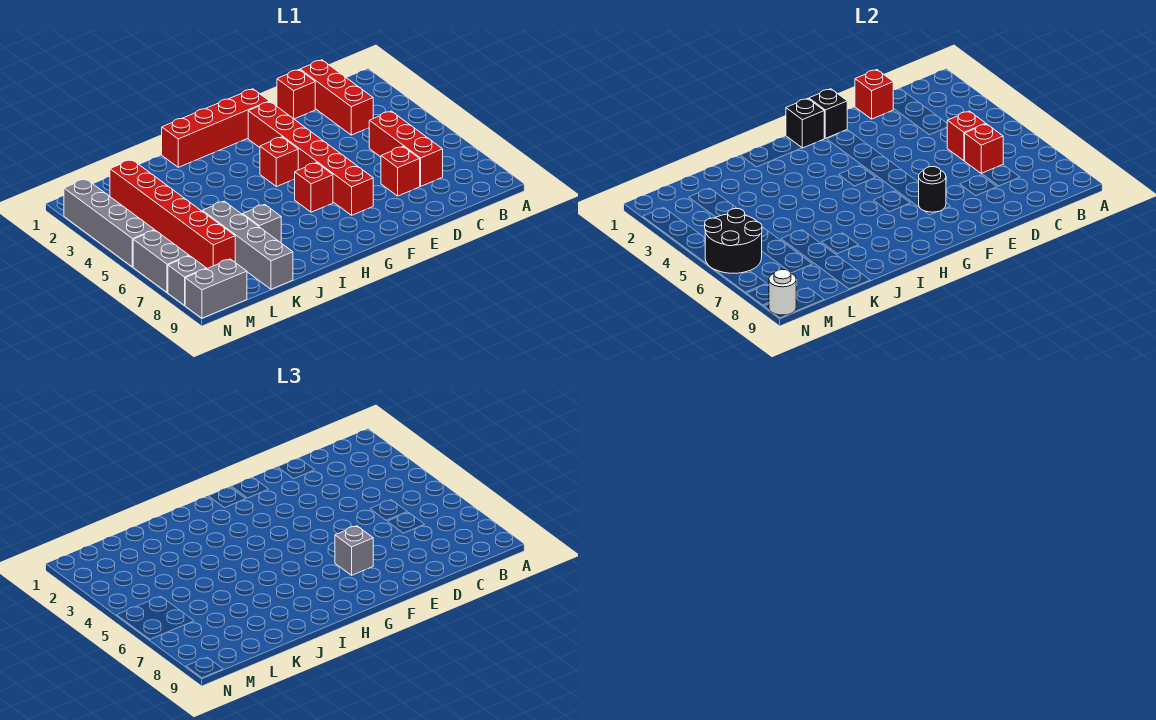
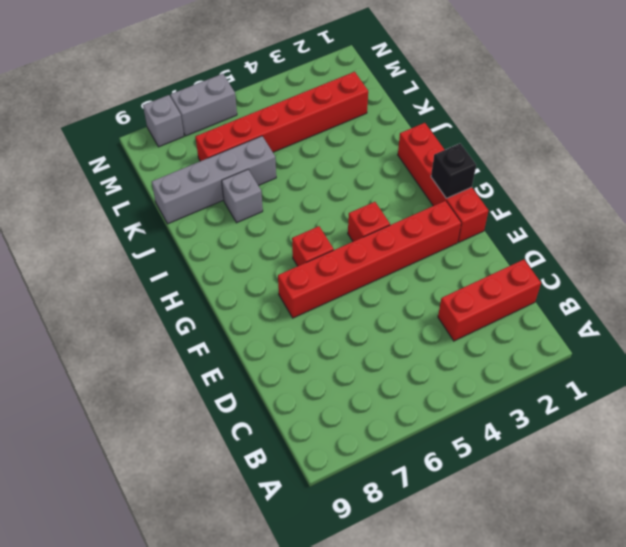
none -> red 1x3 brick [369,111,443,186]
none -> red 1x1 brick [277,70,315,119]
none -> red 1x1 brick [381,147,420,196]

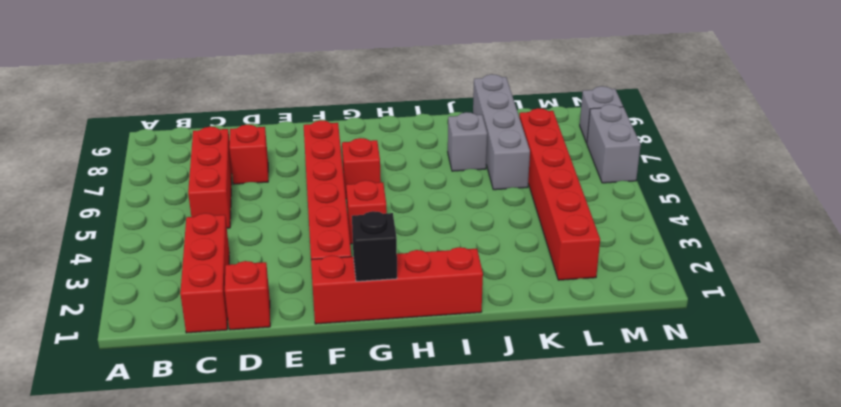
none -> grey 1x2 brick [185,259,247,318]
none -> grey 1x4 brick [64,179,154,267]
none -> red 1x1 brick [947,111,986,161]

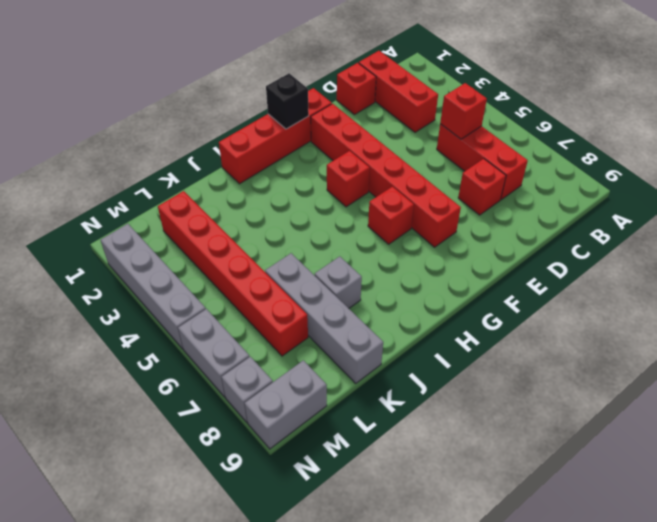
none -> red 1x1 brick [965,124,1003,174]
none -> red 1x1 brick [855,70,893,119]
none -> black 1x1 brick [809,89,847,138]

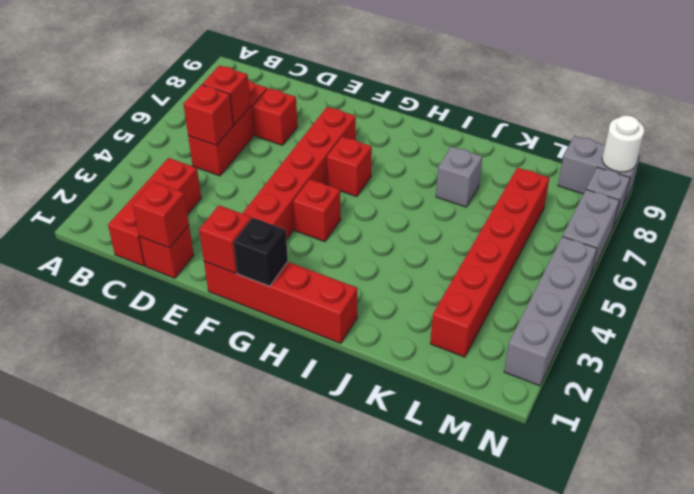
red 1x1 brick [199,205,251,273] -> black 1x1 brick [809,89,847,138]
none -> grey 1x4 brick [202,201,293,289]
none -> black 1x1 round brick [919,167,946,212]
none -> black 2x2 round brick [705,208,762,273]

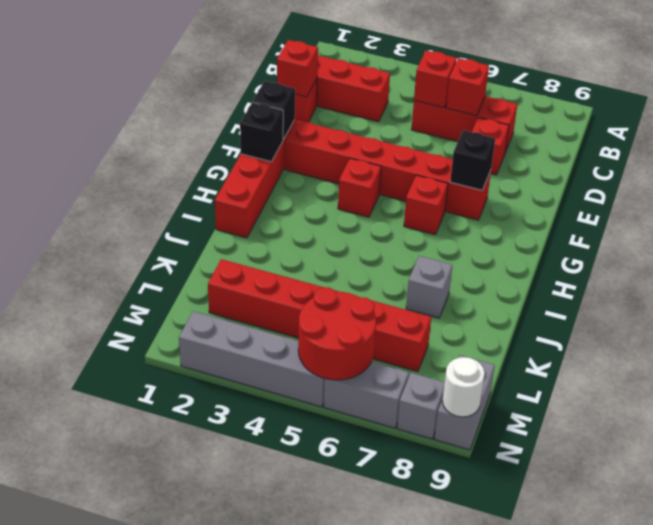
black 1x1 brick [450,130,495,190] -> black 1x1 round brick [919,167,946,212]
red 2x2 round brick [298,287,376,380] -> black 2x2 round brick [705,208,762,273]
none -> grey 1x4 brick [202,201,293,289]
none -> grey 1x1 brick [335,526,373,575]

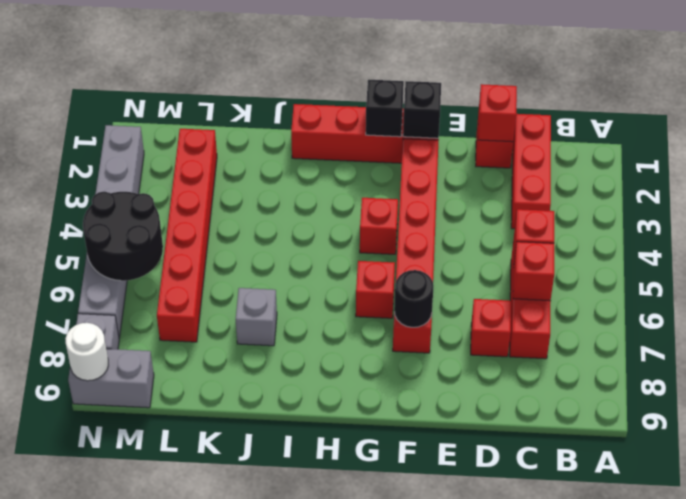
none -> grey 1x4 brick [202,201,293,289]
none -> grey 1x1 brick [335,526,373,575]

